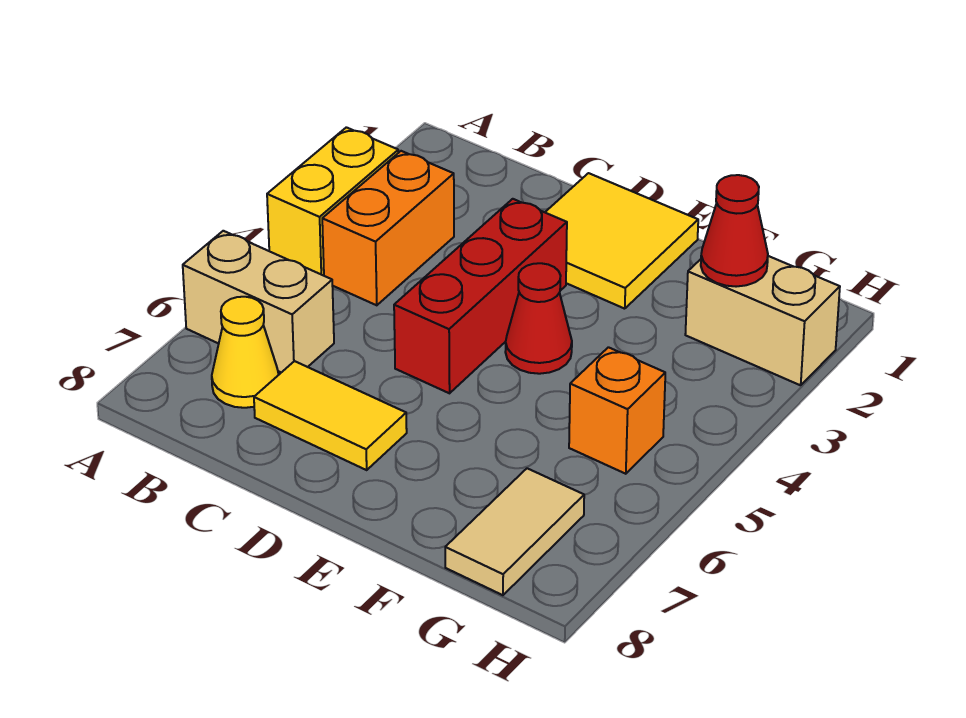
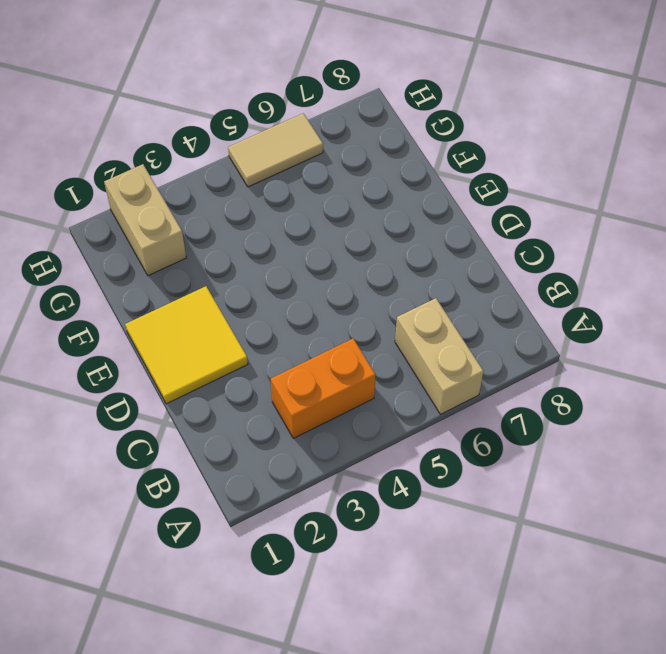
tan 1x2 tile [228,113,323,187] -> tan 1x2 tile moved to [445,468,584,595]
none -> yellow 1x2 brick [267,127,398,276]
none -> yellow 1x1 cone [212,297,279,408]
none -> yellow 1x2 tile [254,361,407,470]

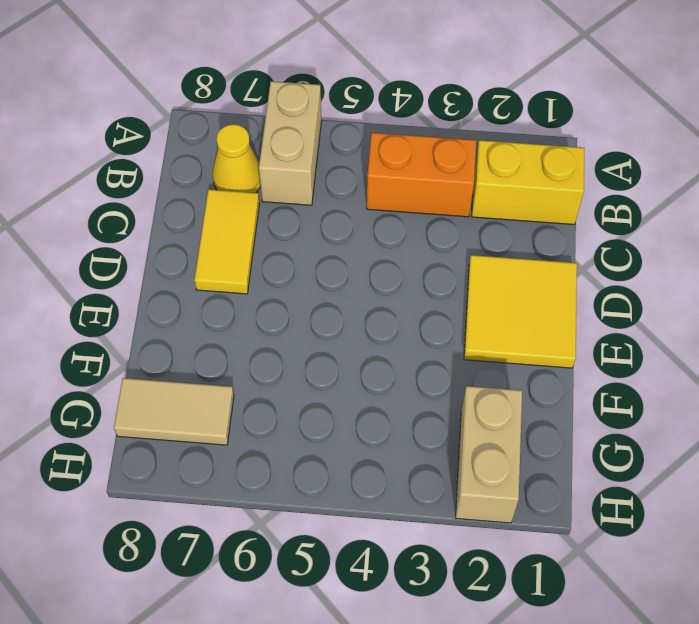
yellow 1x2 brick [472,140,584,225] -> yellow 1x2 brick moved to [267,127,398,276]
none -> red 1x3 brick [394,199,567,393]
none -> red 1x1 cone [505,263,572,374]
none -> orange 1x1 brick [569,347,665,474]

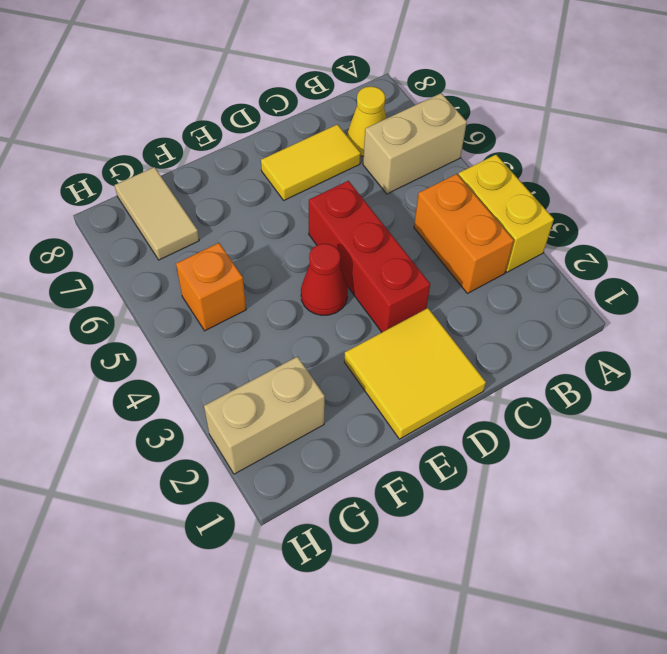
none -> red 1x1 cone [701,175,768,287]

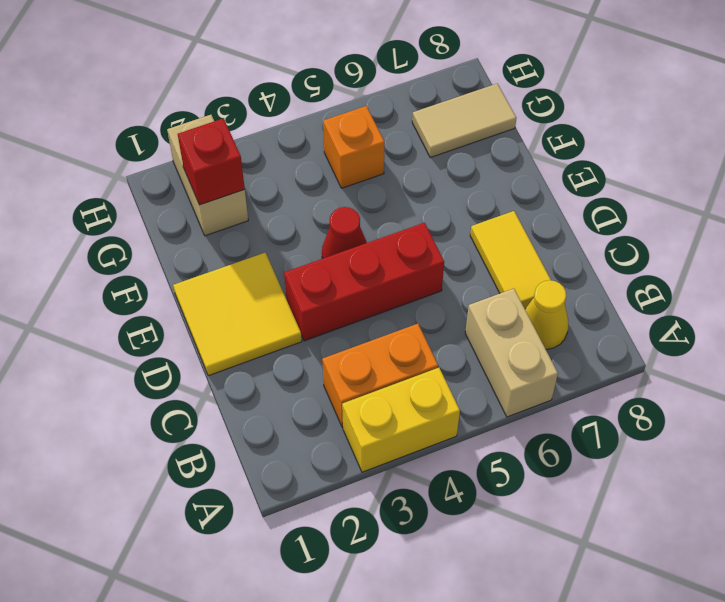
red 1x1 brick [178,118,245,205] -> red 1x1 cone [701,175,768,287]

